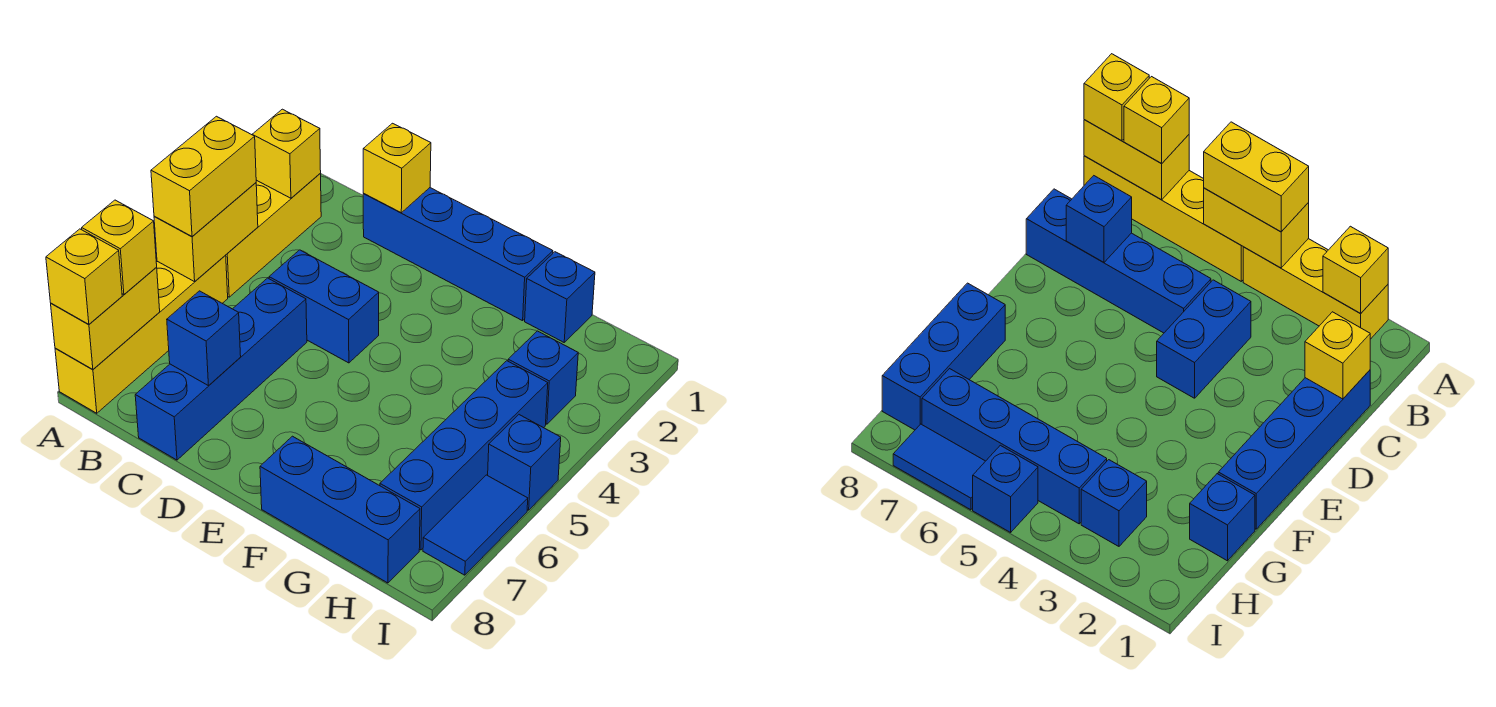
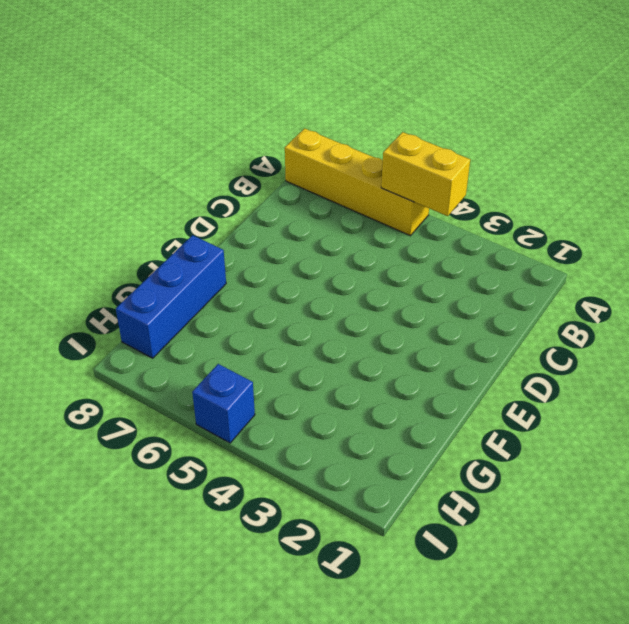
none -> yellow 1x3 brick [226,173,321,297]
none -> blue 1x4 brick [363,188,553,321]
none -> blue 1x2 brick [269,250,379,363]

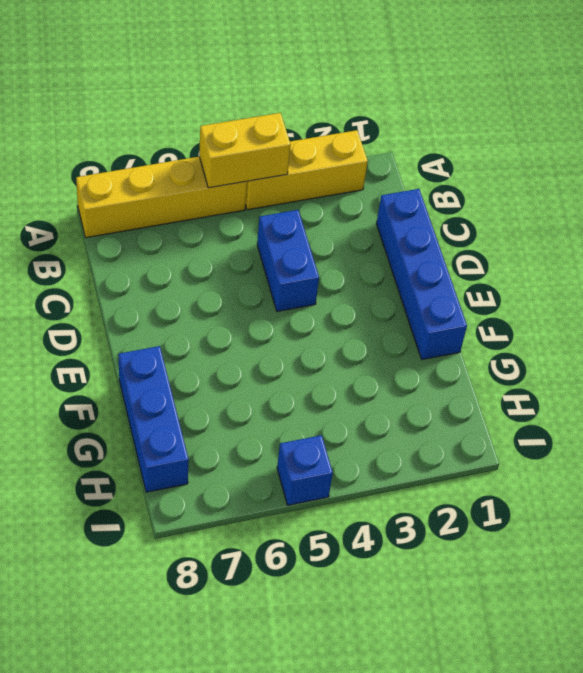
none -> blue 1x4 brick [135,278,307,460]
none -> blue 1x1 brick [525,252,595,342]
none -> blue 1x1 brick [508,331,578,424]

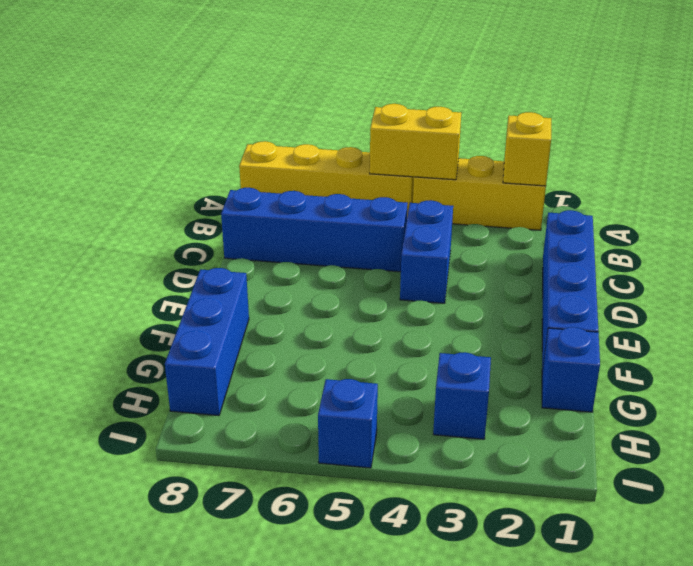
none -> blue 1x4 brick [380,361,548,550]
none -> blue 1x2 tile [423,475,528,575]
none -> yellow 1x2 brick [51,268,160,369]

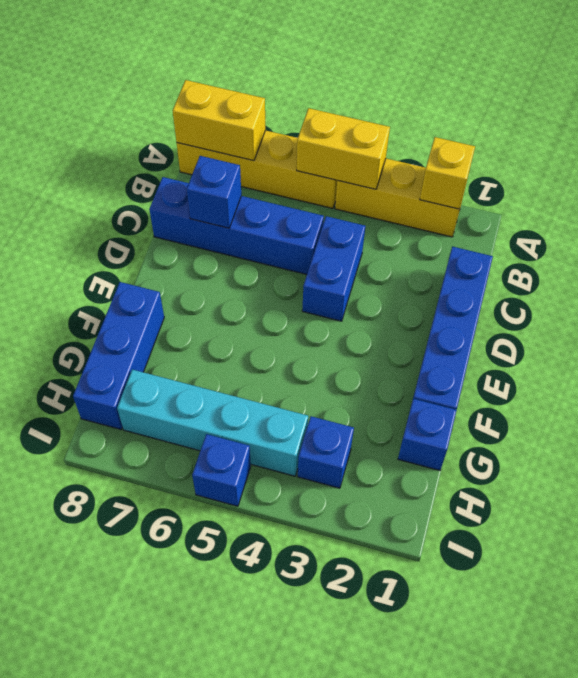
cyan 1x4 brick [117,370,308,476] -> blue 1x4 brick [380,361,548,550]
none -> blue 1x2 tile [423,475,528,575]
none -> yellow 1x1 brick [363,123,431,213]
none -> yellow 1x2 brick [151,116,256,237]

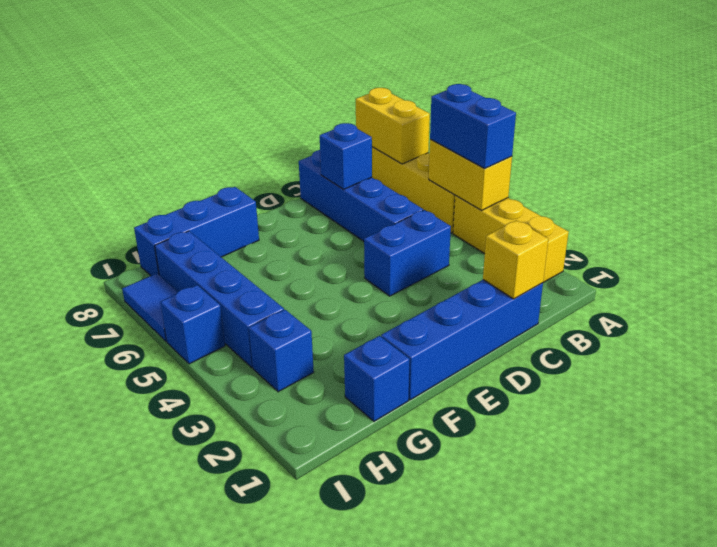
blue 1x2 brick [430,84,516,169] -> yellow 1x2 brick [151,116,256,237]
none -> yellow 1x1 brick [252,109,321,198]
none -> yellow 1x1 brick [82,200,157,295]
none -> yellow 1x1 brick [46,229,122,325]

